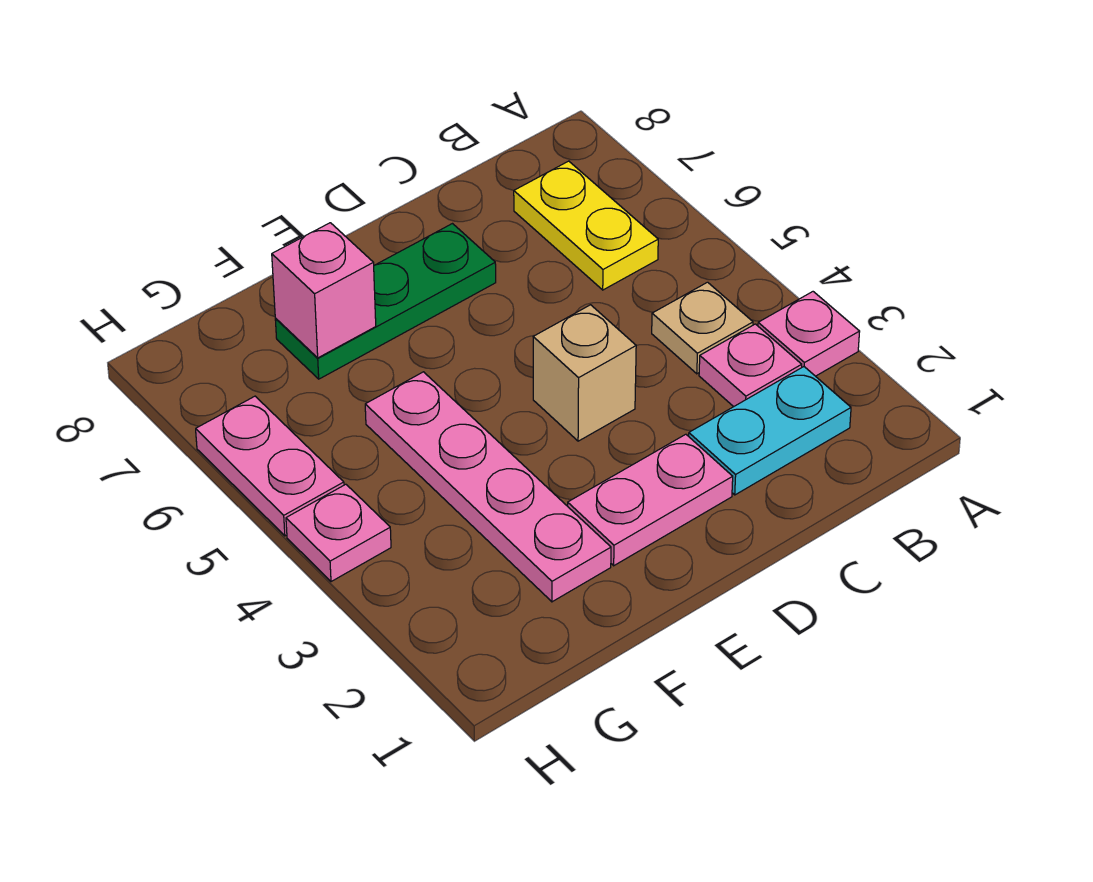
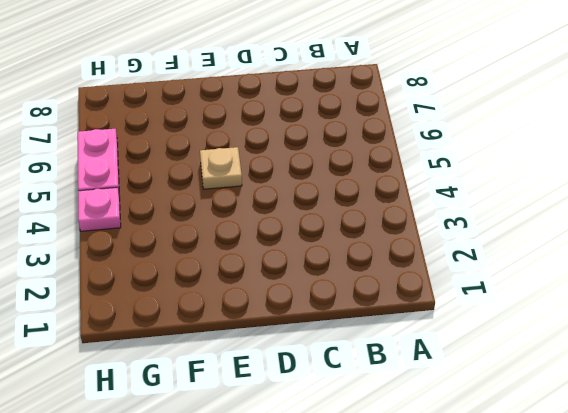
tan 1x1 plate [200,147,242,189] -> tan 1x1 plate moved to [652,282,753,374]
none -> pink 1x1 plate [758,292,860,376]
none -> cyan 1x2 plate [689,367,851,495]
none -> pink 1x1 plate [699,324,802,407]

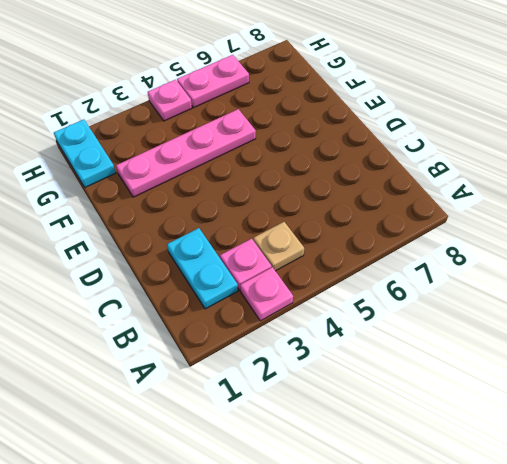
cyan 1x2 plate [54,119,116,187] -> none
none -> yellow 1x2 plate [514,161,658,290]
none -> pink 1x2 plate [568,434,733,566]
none -> tan 1x1 brick [533,305,636,441]

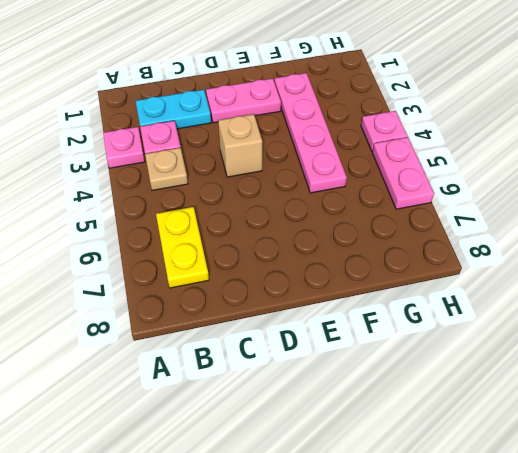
none -> green 1x3 plate [275,224,496,379]
none -> pink 1x1 brick [272,223,376,358]

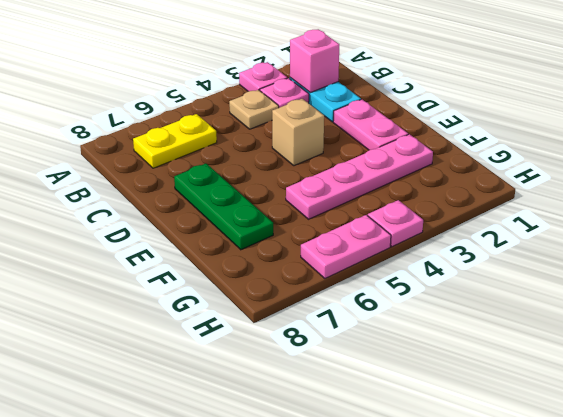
pink 1x1 brick [290,29,339,93] -> pink 1x1 brick moved to [272,223,376,358]

